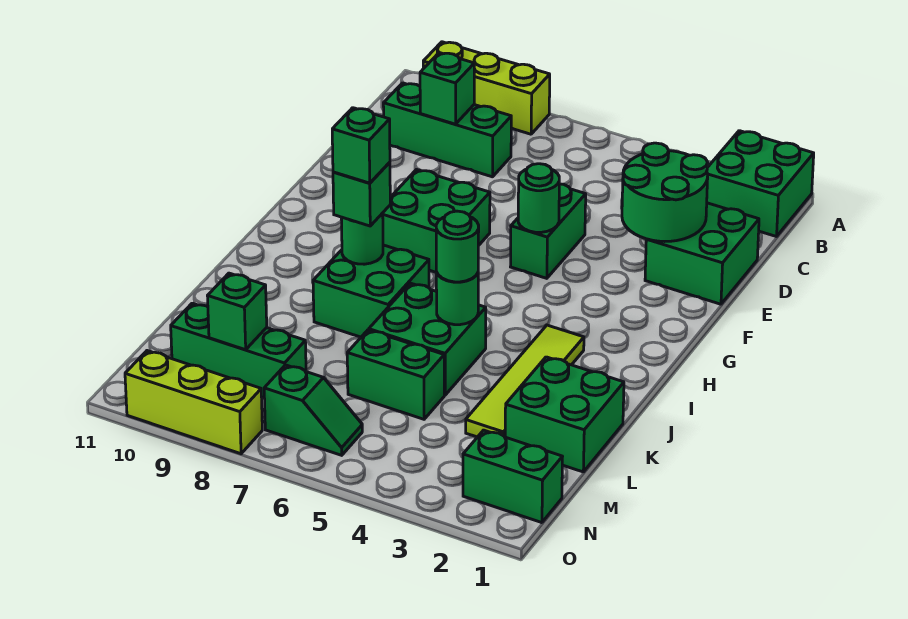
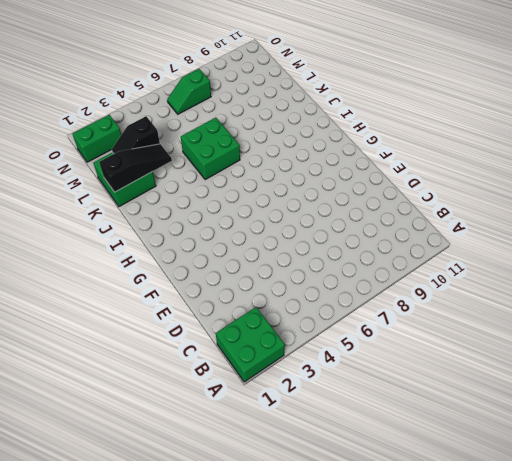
black 1x3 slope [99,144,172,192] -> none
black 1x2 slope [112,116,160,154] -> none
none -> lime 1x3 brick [423,42,550,134]
none -> green 1x3 brick [383,83,511,177]
none -> green 2x2 brick [645,203,759,304]

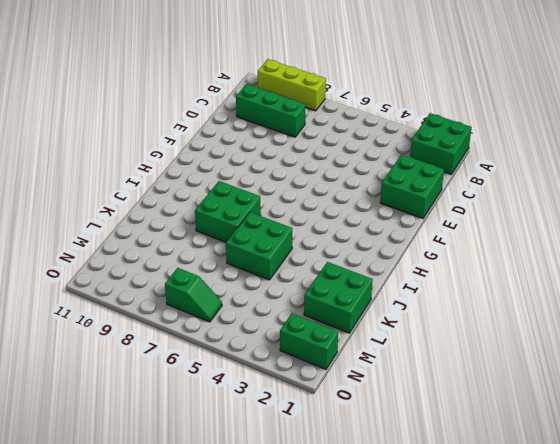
none -> green 1x2 brick [511,184,586,278]
none -> green 2x2 brick [383,170,490,272]
none -> lime 1x4 tile [466,325,584,437]

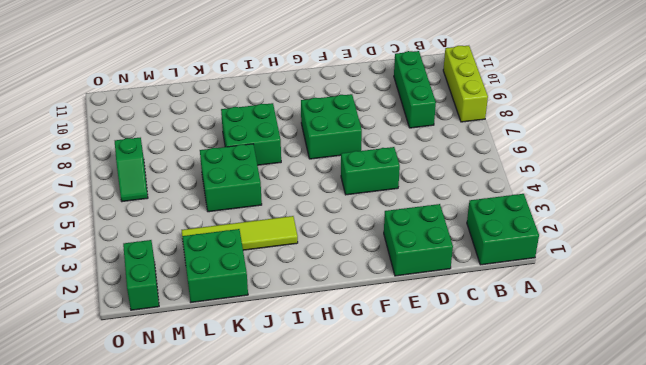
none -> green 1x2 brick [347,330,444,419]
none -> green 1x3 brick [171,303,306,398]
none -> lime 1x3 brick [125,351,262,454]

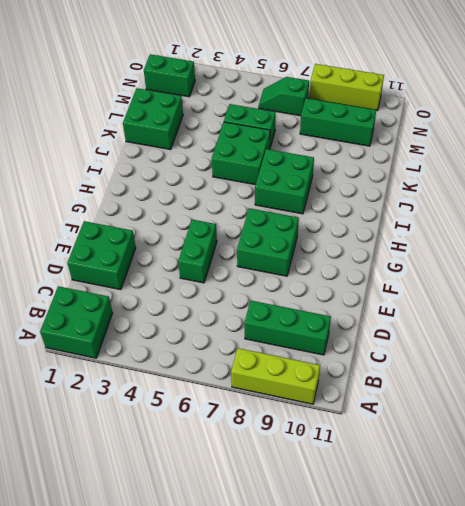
none -> lime 1x4 tile [466,325,584,437]
none -> green 1x1 brick [420,53,474,124]
none -> green 2x2 round brick [622,143,708,242]

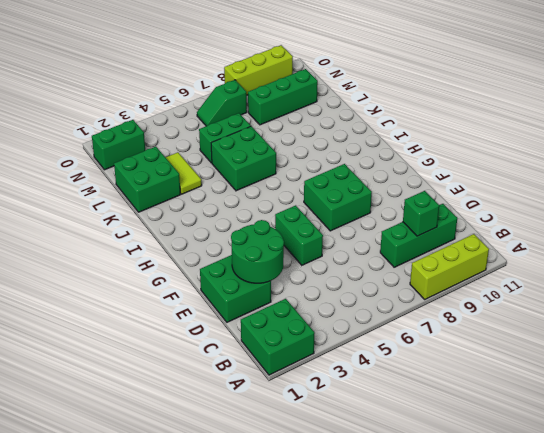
lime 1x2 tile [166,152,202,194] -> lime 1x4 tile [466,325,584,437]
none -> green 2x2 brick [313,245,429,337]
none -> green 1x1 round brick [518,164,559,232]
none -> green 1x1 round brick [341,213,383,264]

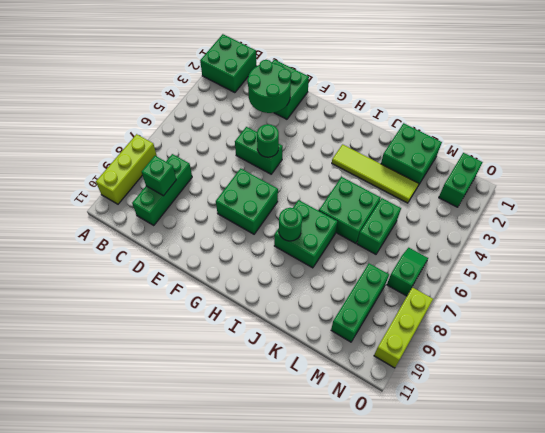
none -> green 1x1 round brick [436,272,478,325]
none -> green 1x1 brick [208,273,267,350]
none -> green 1x1 brick [333,162,390,226]

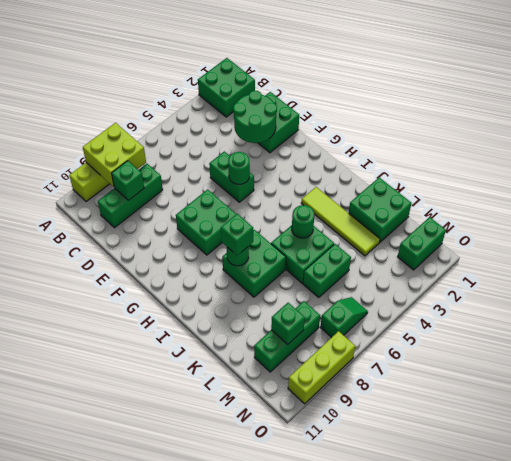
lime 2x2 brick [83,123,146,187] -> none
none -> green 1x1 round brick [436,211,479,282]
none -> green 1x1 brick [332,108,390,183]

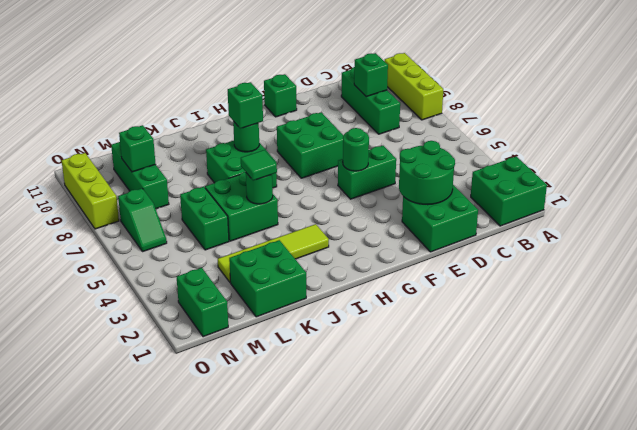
green 1x1 brick [264,74,297,117] -> green 1x1 brick moved to [332,108,390,183]
green 1x1 tile [241,150,277,181] -> green 1x1 round brick [436,211,479,282]

